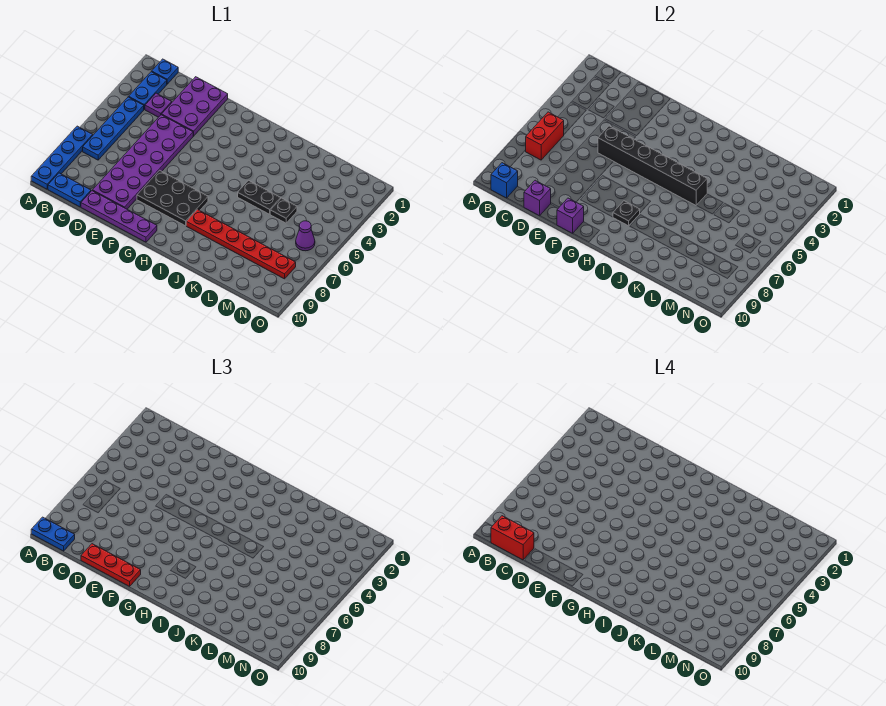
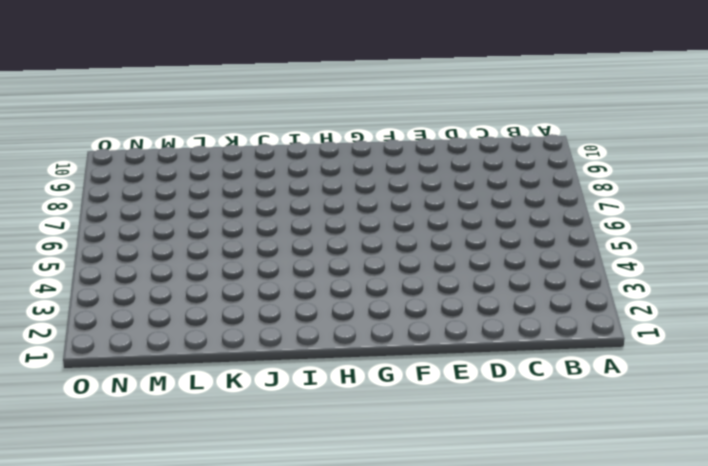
none -> blue 1x4 plate [31,126,93,189]
none -> blue 1x1 plate [152,59,178,84]
none -> blue 1x2 plate [129,72,167,109]

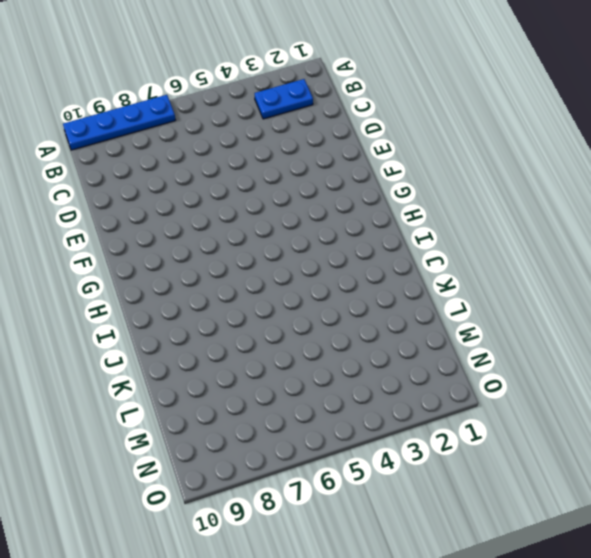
none -> blue 1x1 plate [152,59,178,84]
none -> blue 1x4 plate [83,97,144,160]
none -> blue 1x2 plate [48,173,91,207]

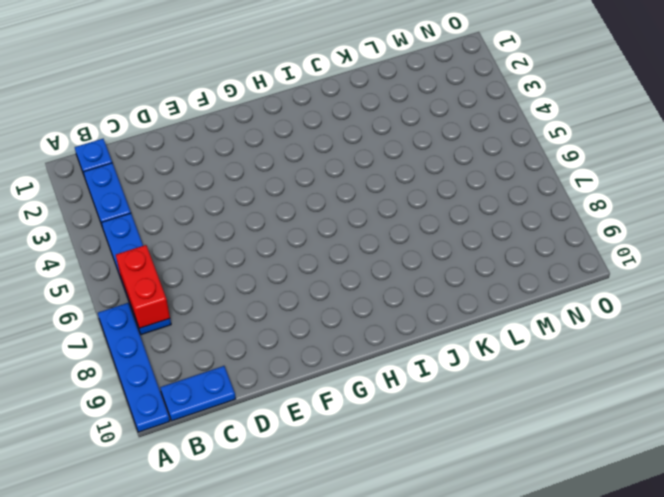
none -> purple 1x1 plate [145,93,172,117]
none -> purple 2x3 plate [162,77,228,136]
none -> purple 2x6 plate [92,115,193,209]

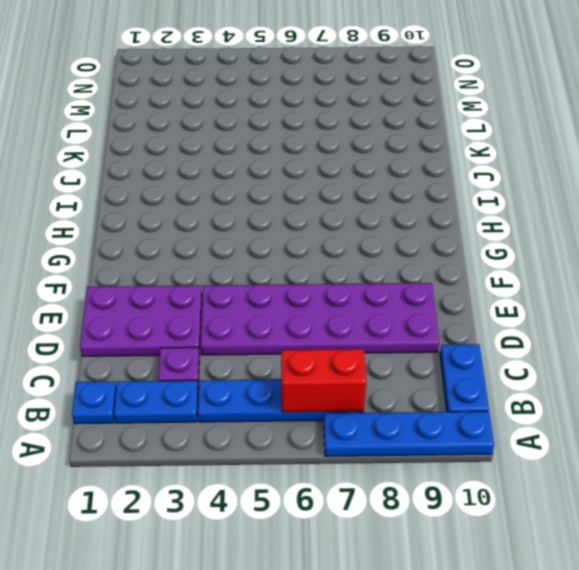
none -> purple 1x4 plate [81,191,157,242]
none -> black 2x3 plate [137,170,208,226]
none -> red 1x6 plate [186,210,296,279]

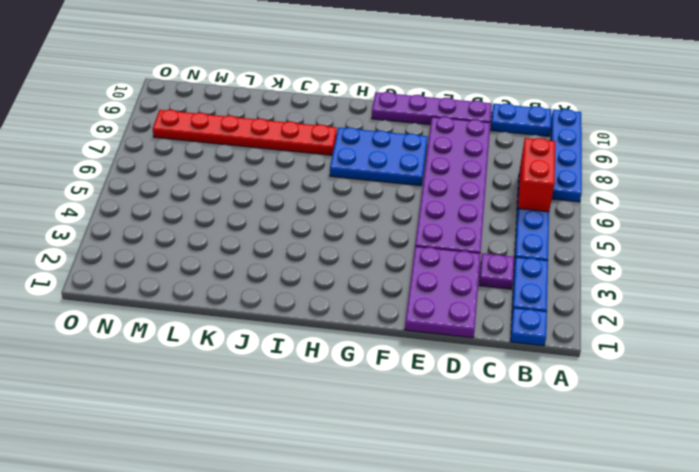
blue 2x3 plate [330,128,428,186] -> black 2x3 plate [137,170,208,226]
none -> black 1x2 plate [238,180,281,214]
none -> black 1x1 plate [270,198,297,223]
none -> purple 1x1 cone [296,221,315,251]

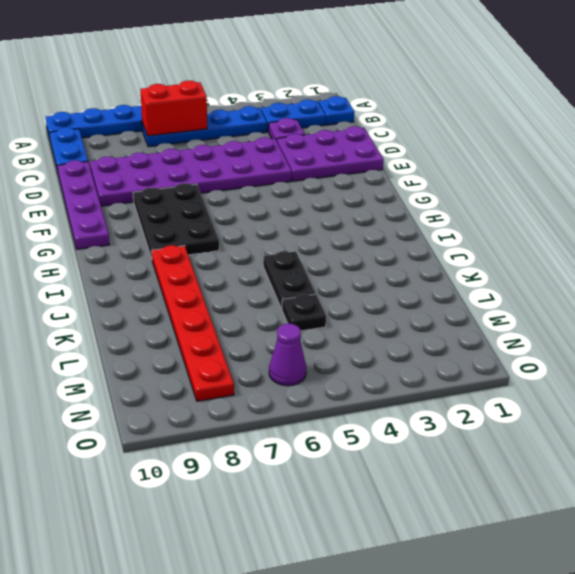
none -> blue 1x1 brick [491,163,518,198]
none -> purple 1x1 brick [524,180,551,216]
none -> black 1x6 brick [598,126,707,205]

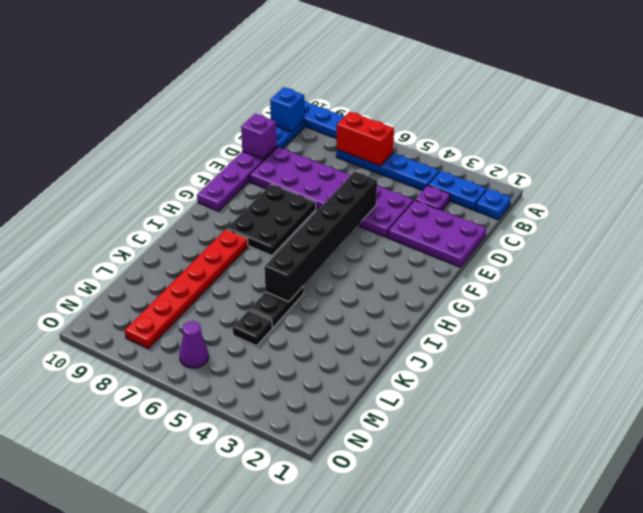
none -> purple 1x1 brick [557,198,584,233]
none -> black 1x1 plate [613,201,640,226]
none -> blue 1x2 plate [31,517,75,551]

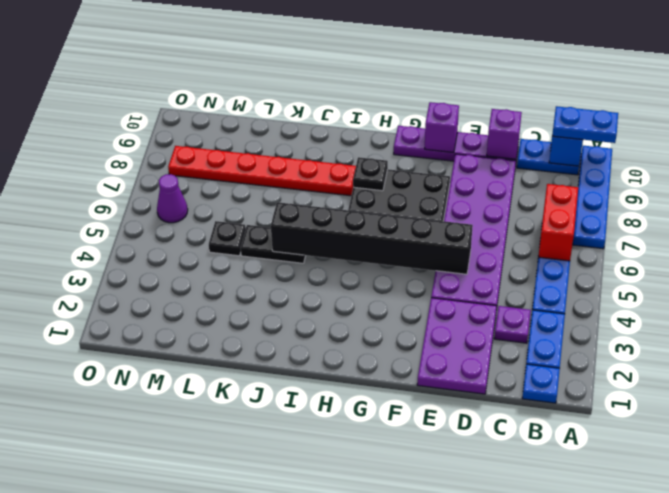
none -> red 1x3 plate [81,544,141,586]
none -> red 1x2 brick [491,516,534,560]

